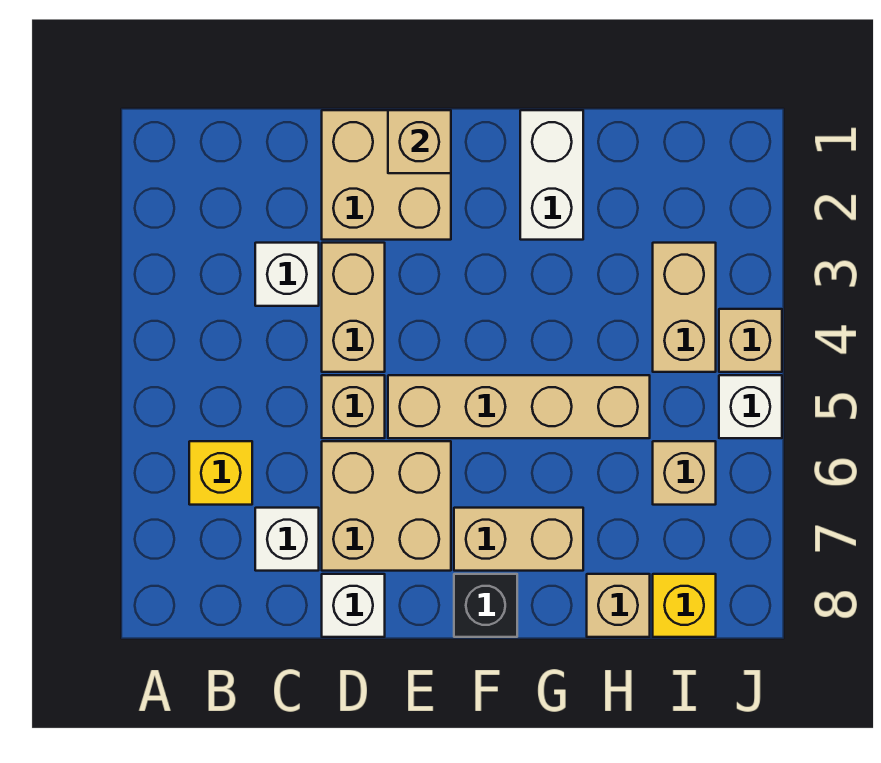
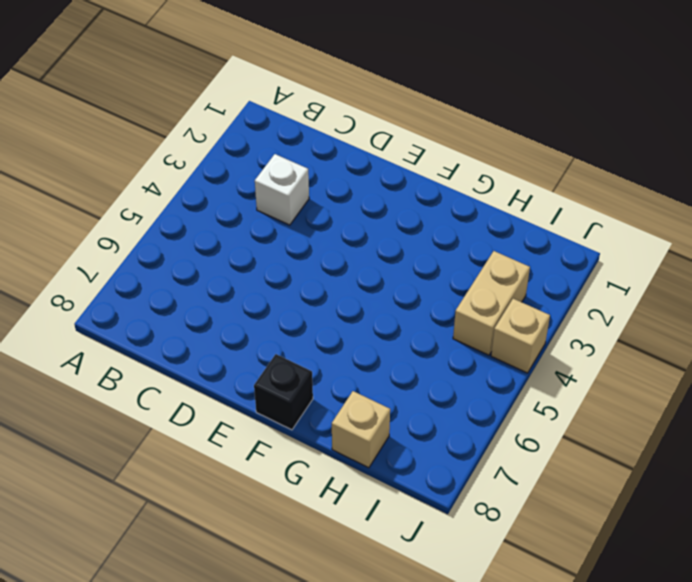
none -> yellow 1x1 brick [189,441,252,505]
none -> white 1x1 brick [255,508,319,571]
none -> tan 2x2 brick [322,110,451,240]

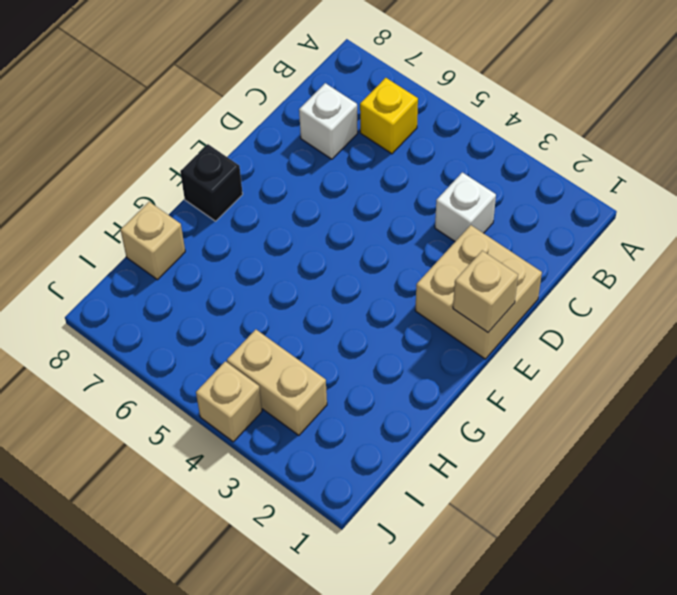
none -> tan 1x2 brick [322,243,385,372]
none -> tan 1x1 brick [322,375,385,438]
none -> tan 2x2 brick [322,441,451,571]

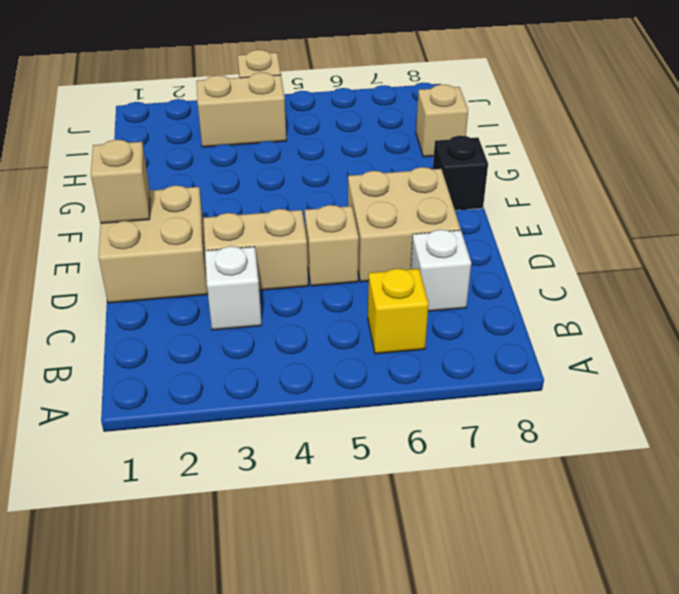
none -> white 1x1 brick [322,574,385,637]
none -> tan 1x4 brick [388,375,650,438]
none -> tan 1x2 brick [454,508,583,571]

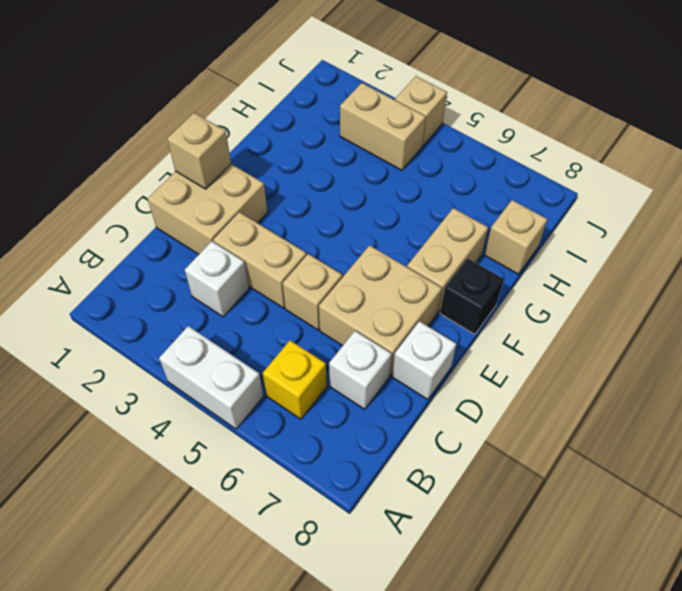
white 1x2 brick [159,326,263,429] -> white 1x2 brick moved to [520,110,583,240]
none -> tan 1x4 brick [388,375,650,438]
none -> tan 1x1 brick [653,441,716,505]
none -> yellow 1x1 brick [653,574,716,637]

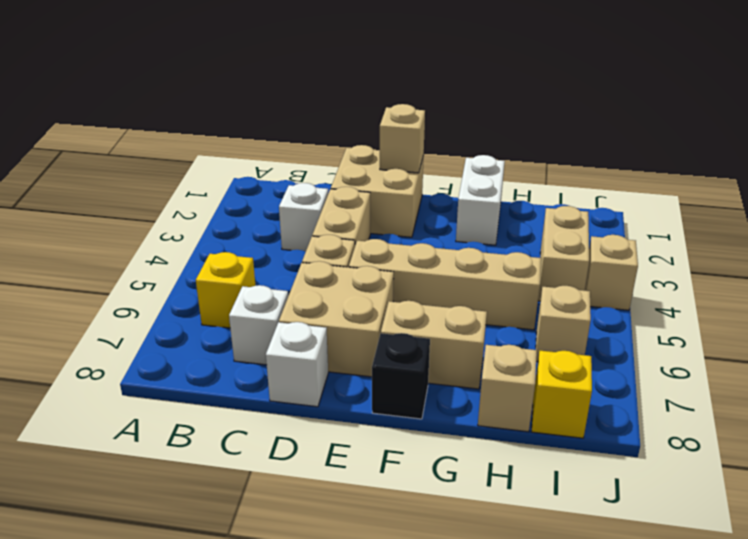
none -> white 1x1 brick [719,375,782,438]

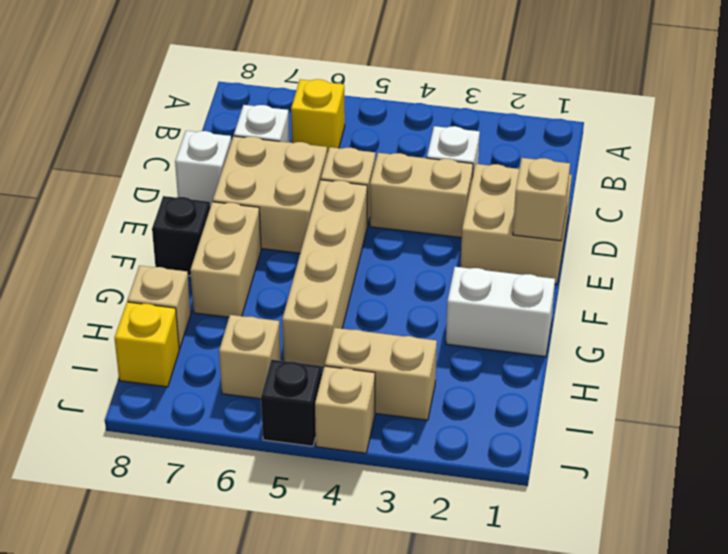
black 1x1 brick [261,360,322,446] -> white 1x1 brick [719,375,782,438]

